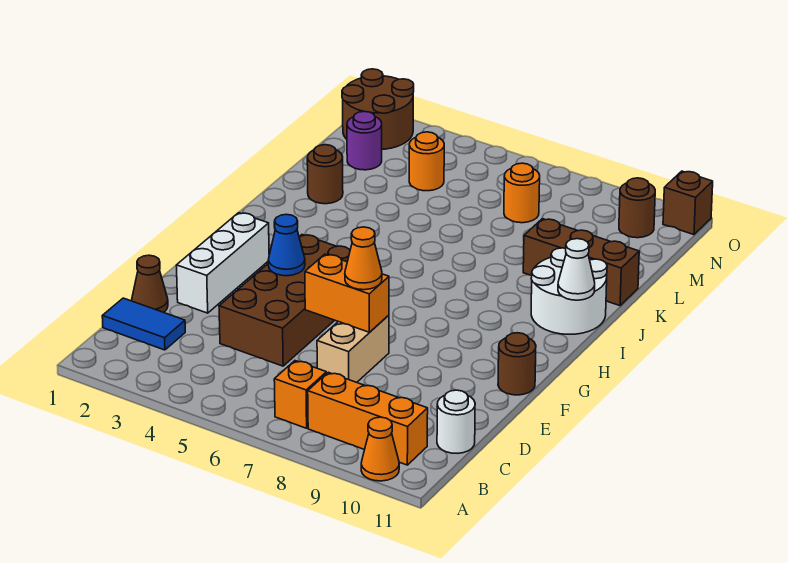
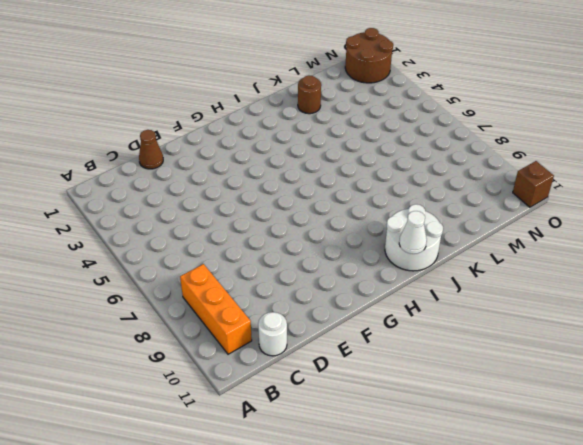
none -> orange 1x1 cone [361,417,399,481]
none -> orange 1x1 brick [274,361,327,428]
none -> blue 1x2 tile [102,298,185,350]

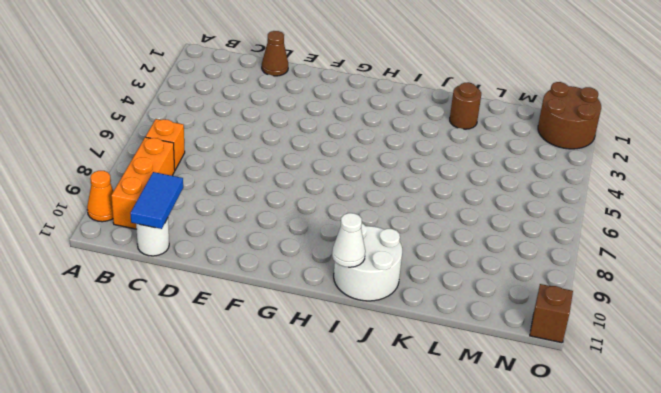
blue 1x2 tile [130,172,183,229] -> blue 1x2 tile moved to [102,298,185,350]
none -> brown 2x4 brick [219,235,350,366]
none -> tan 1x2 brick [317,315,389,382]
none -> white 1x3 brick [176,213,269,313]

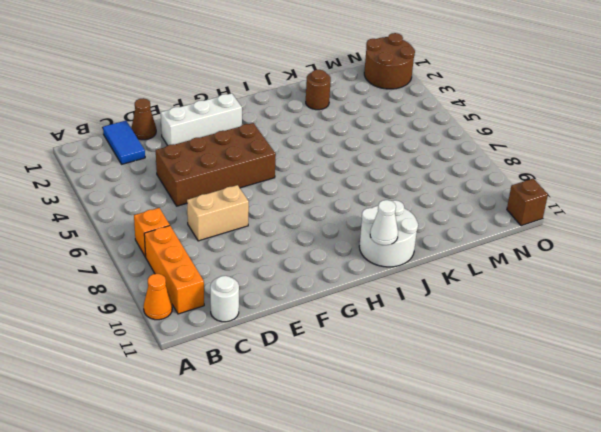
none -> brown 1x1 round brick [498,333,536,395]
none -> brown 1x3 brick [523,219,639,306]
none -> purple 1x1 round brick [347,111,382,170]

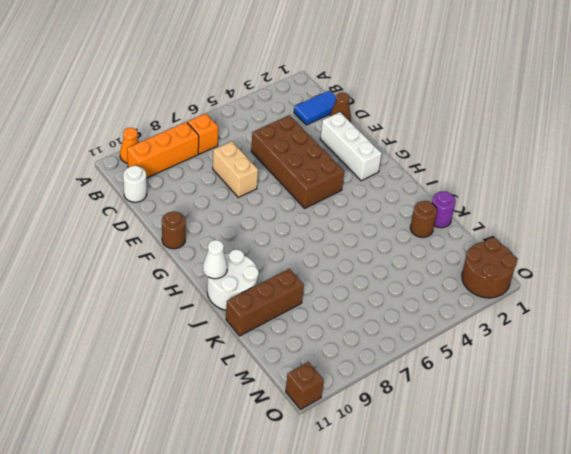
purple 1x1 round brick [432,191,456,228] -> purple 1x1 round brick moved to [347,111,382,170]
none -> orange 1x1 round brick [409,132,444,191]
none -> orange 1x1 round brick [504,163,540,223]
none -> brown 1x1 round brick [619,178,655,238]

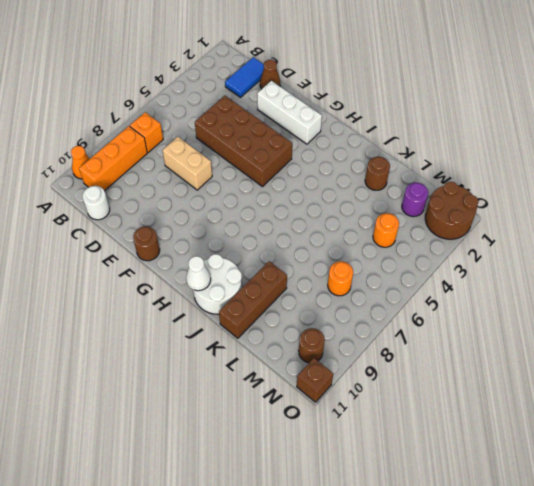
none -> orange 1x2 brick [305,254,389,332]
none -> blue 1x1 cone [268,214,305,276]
none -> orange 1x1 cone [345,227,382,290]

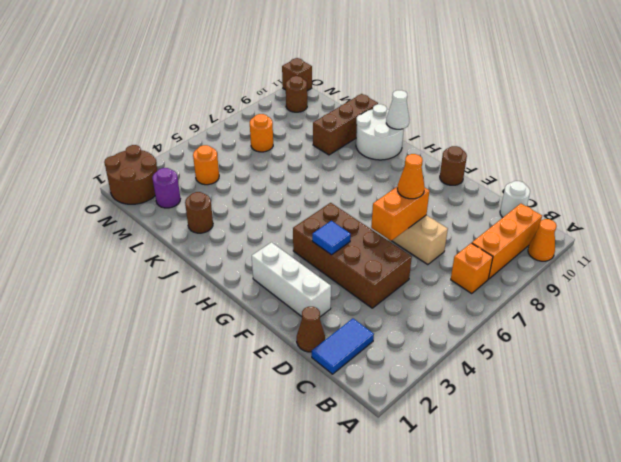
blue 1x1 tile [312,221,351,255] -> blue 1x1 cone [268,214,305,276]

